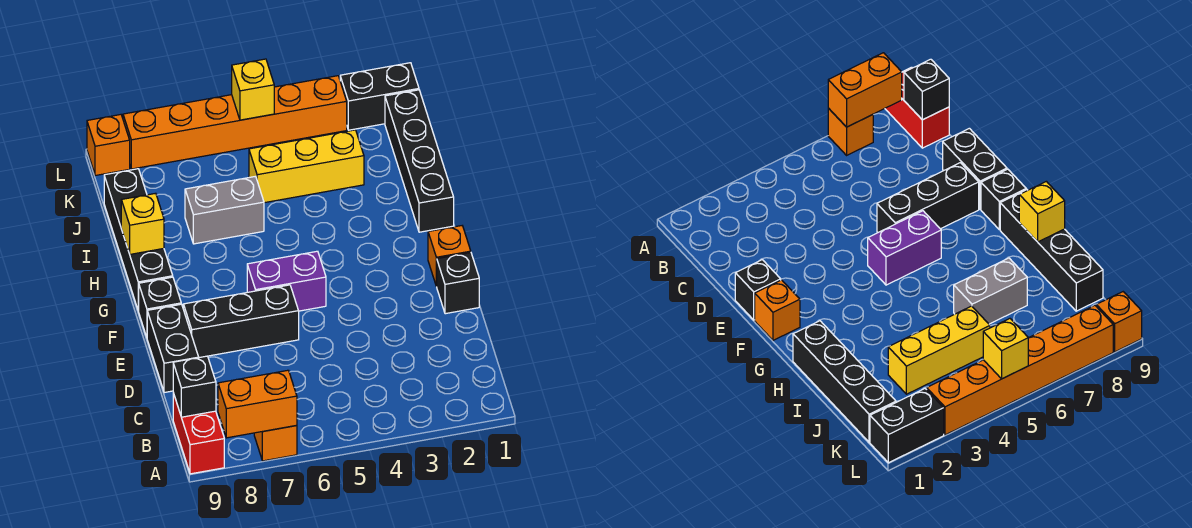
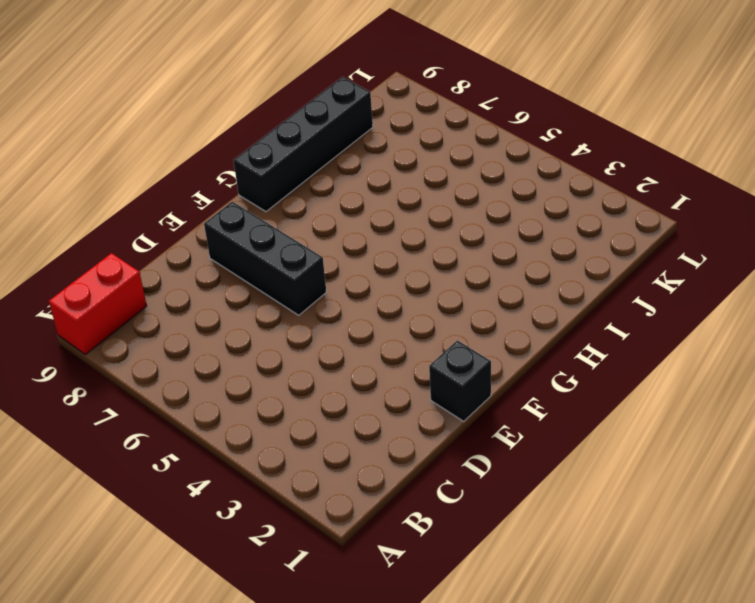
none -> orange 1x1 brick [254,425,297,461]
none -> black 1x2 brick [147,304,198,393]
none -> orange 1x1 brick [428,226,471,286]

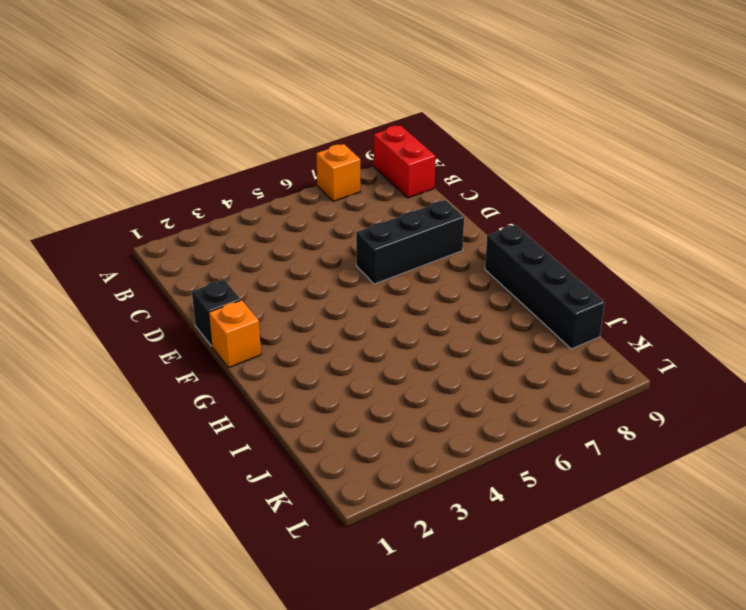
none -> black 1x2 brick [147,304,198,393]
none -> purple 1x2 brick [247,251,326,311]
none -> black 1x1 brick [139,277,181,337]

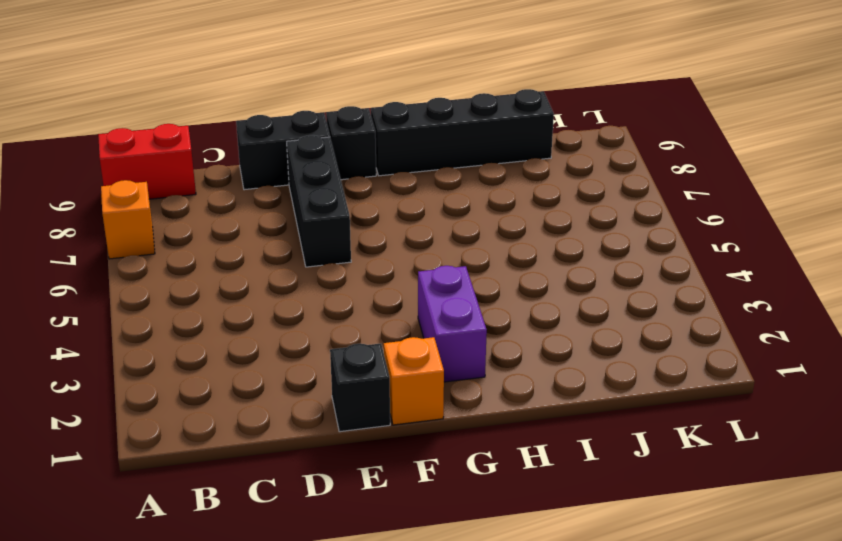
purple 1x2 brick [418,266,487,382] -> purple 1x2 brick moved to [247,251,326,311]
none -> black 1x4 brick [385,90,454,232]
none -> grey 1x2 brick [185,176,264,244]
none -> yellow 1x3 brick [249,130,364,203]

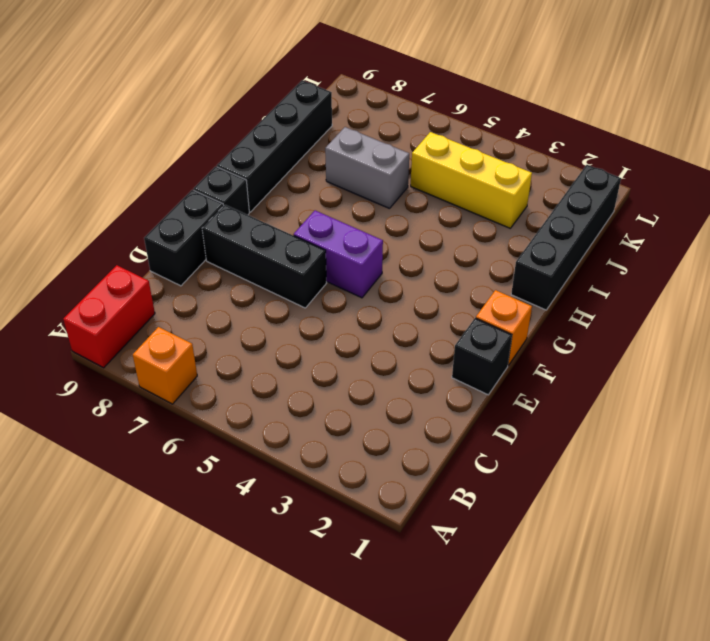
none -> black 1x2 brick [340,63,419,130]
none -> orange 1x6 brick [123,76,347,169]
none -> orange 1x1 brick [87,115,130,176]

